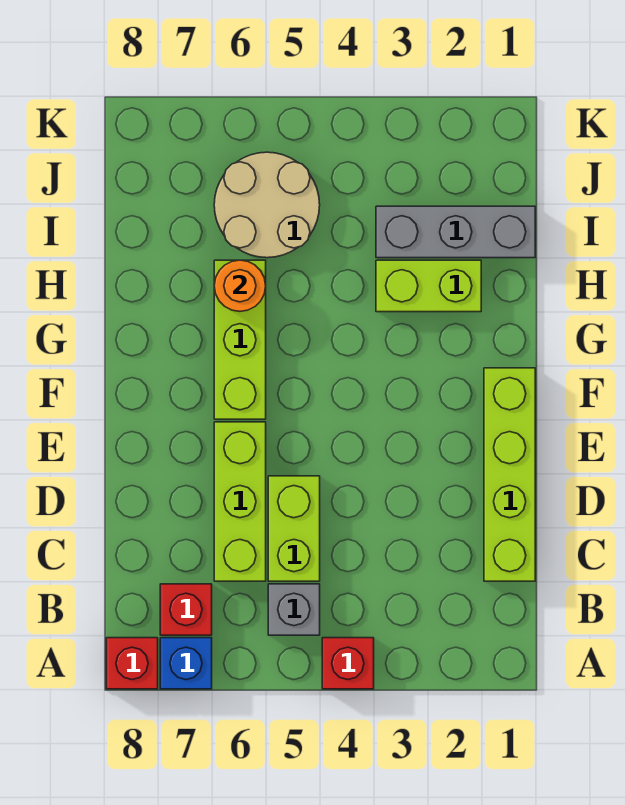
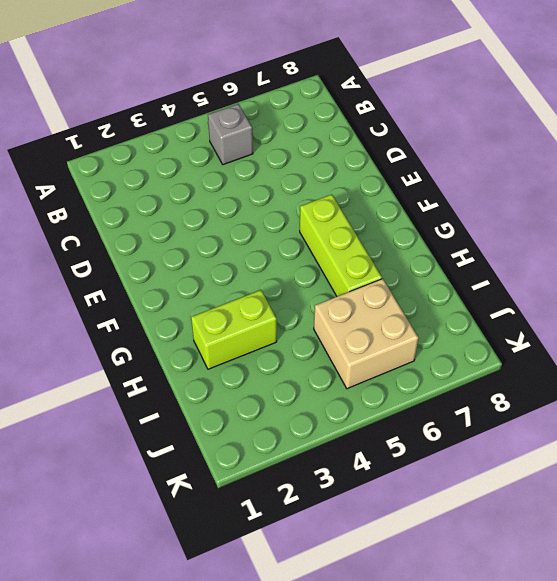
tan 2x2 brick [314,279,418,389] -> tan 2x2 round brick [214,152,320,258]
none -> red 1x1 brick [322,638,374,689]
none -> blue 1x1 brick [160,638,212,689]
none -> red 1x1 brick [106,638,158,689]

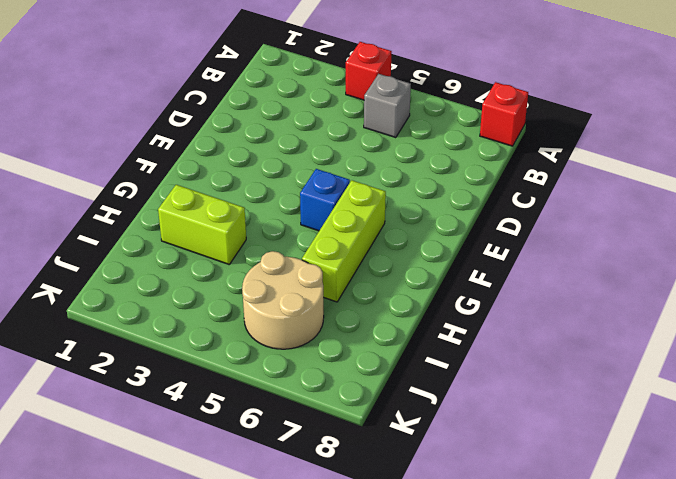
blue 1x1 brick [300,169,350,231] -> blue 1x1 brick moved to [160,638,212,689]
none -> red 1x1 brick [160,584,212,635]
none -> lime 1x4 brick [484,368,535,581]
none -> lime 1x2 brick [268,476,320,581]

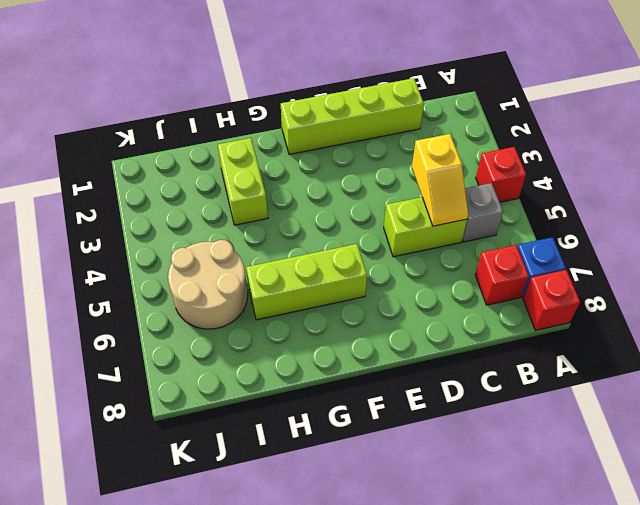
yellow 1x2 slope [412,134,468,226] -> none
none -> lime 1x3 brick [214,422,266,581]
none -> grey 1x3 brick [376,206,535,258]
none -> orange 1x1 round brick [214,260,266,311]

